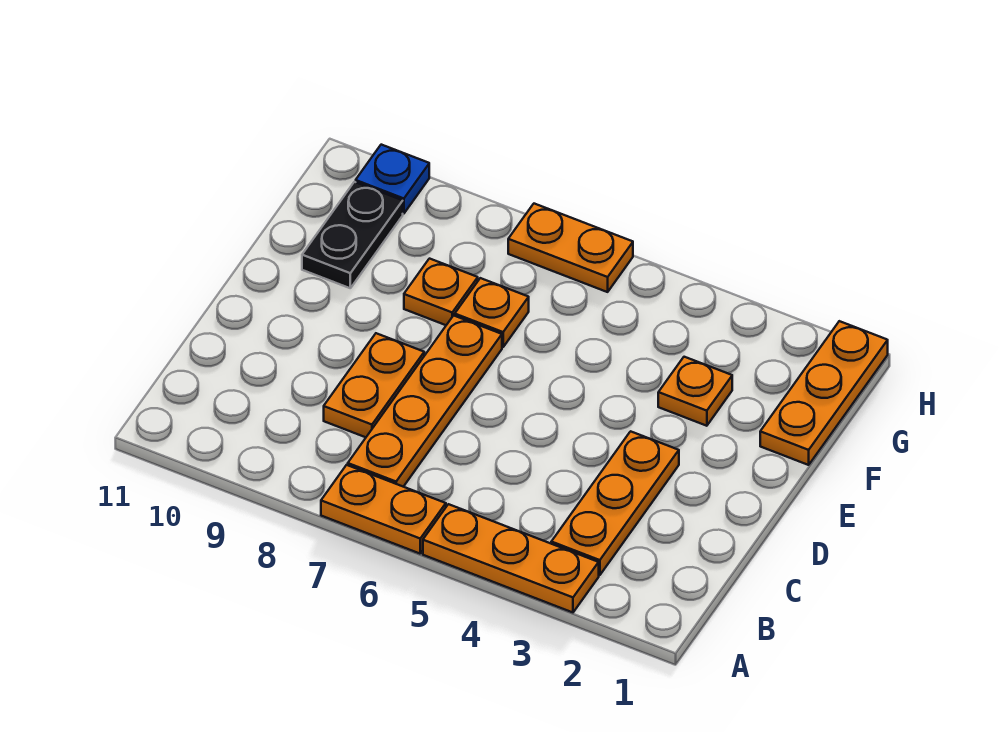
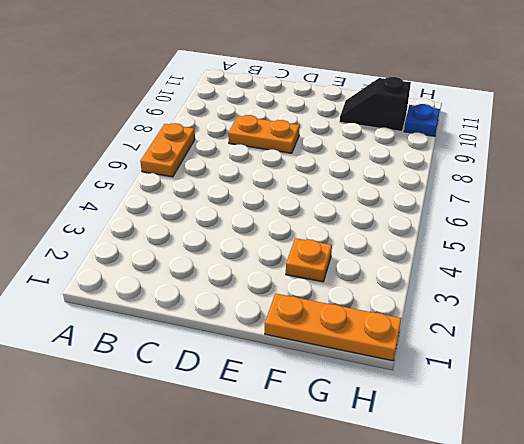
black 1x2 slope [340,77,411,131] -> black 1x2 plate [302,182,403,288]
none -> orange 1x3 plate [423,504,599,612]
none -> orange 1x3 plate [551,431,679,575]
none -> orange 1x4 plate [348,315,502,487]

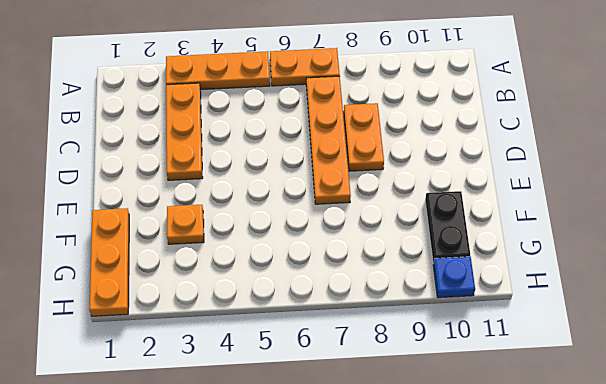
none -> orange 1x1 plate [455,278,529,347]
none -> orange 1x1 plate [404,259,478,325]
none -> orange 1x2 plate [508,204,633,292]

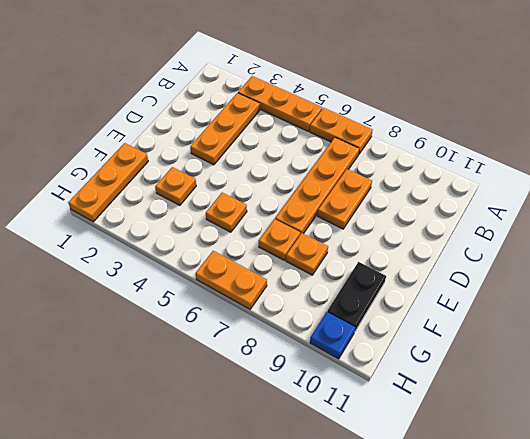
orange 1x1 plate [206,193,247,232] -> none

